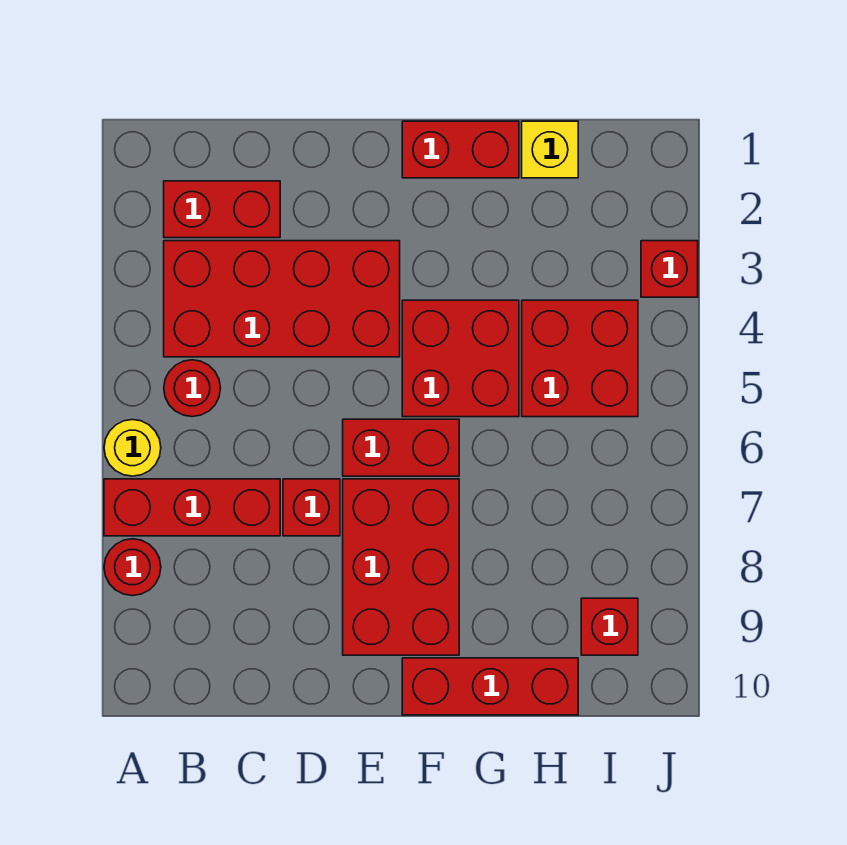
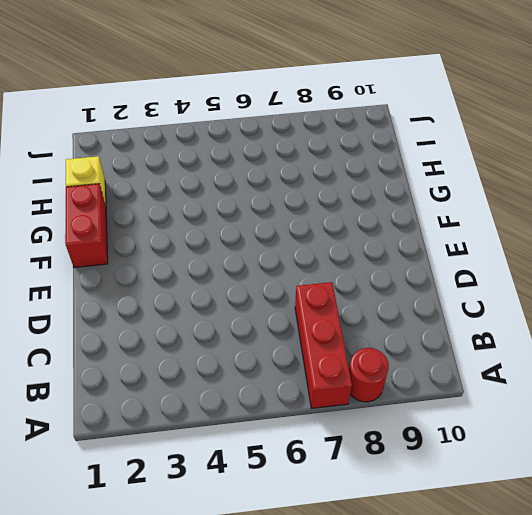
none -> yellow 1x1 round brick [104,420,161,476]
none -> red 1x2 brick [164,181,280,238]
none -> red 2x4 brick [164,241,400,357]

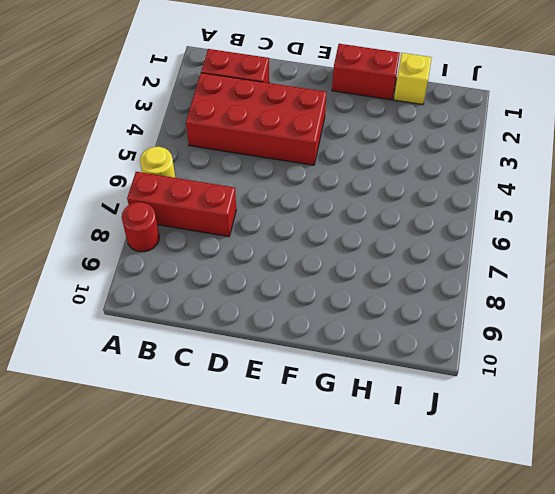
none -> red 1x1 round brick [164,360,221,417]
none -> red 1x1 brick [283,479,340,536]
none -> red 1x2 brick [343,419,459,476]

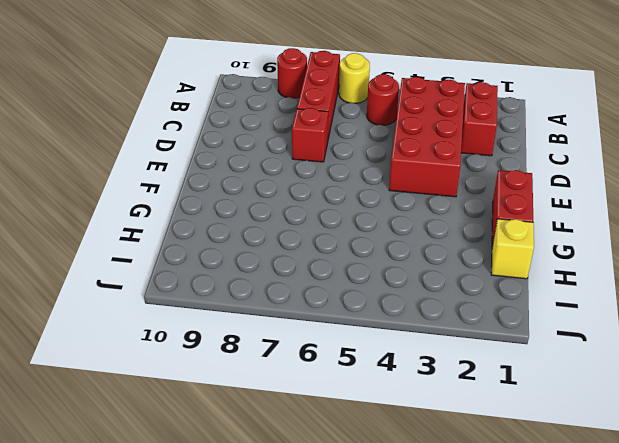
none -> red 1x2 brick [343,419,459,476]
none -> red 2x3 brick [343,479,459,655]
none -> red 2x2 brick [402,300,519,417]

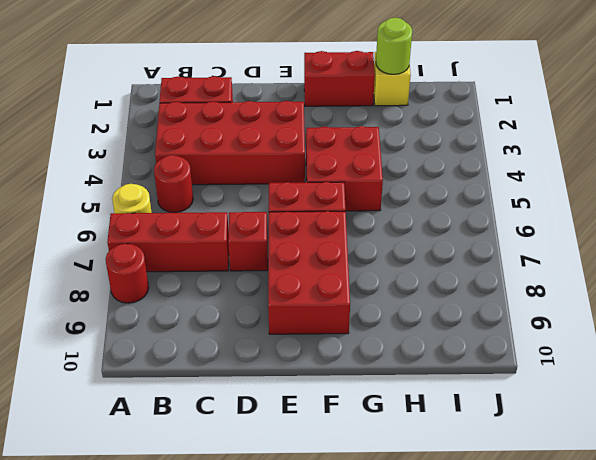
lime 1x1 round brick [376,18,412,74] -> none
none -> red 1x3 brick [402,658,578,715]
none -> red 2x2 brick [522,300,638,417]
none -> red 1x1 brick [581,598,638,655]

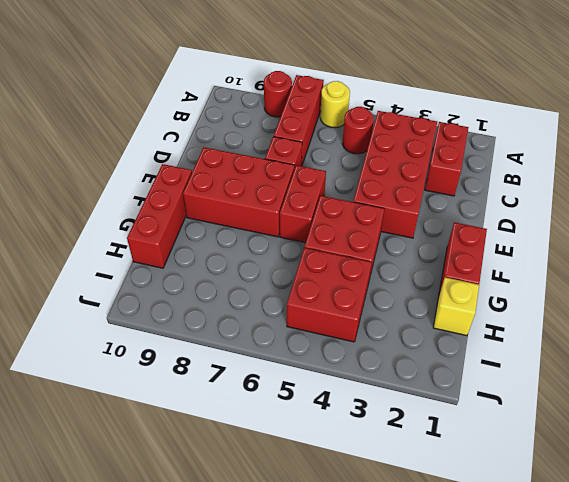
none -> red 1x1 brick [581,598,638,655]
none -> red 1x1 brick [641,241,698,297]

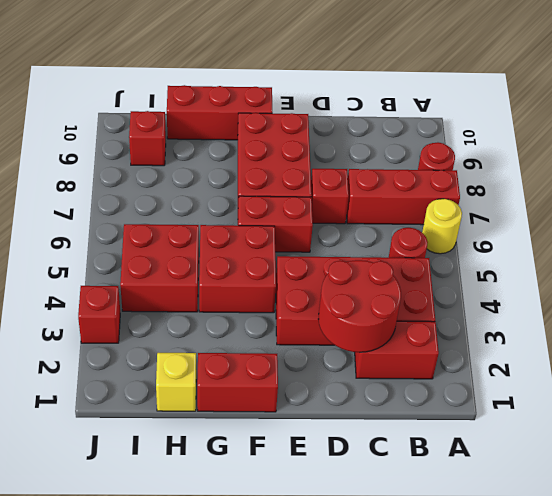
red 2x2 round brick [318,260,401,352] -> none

